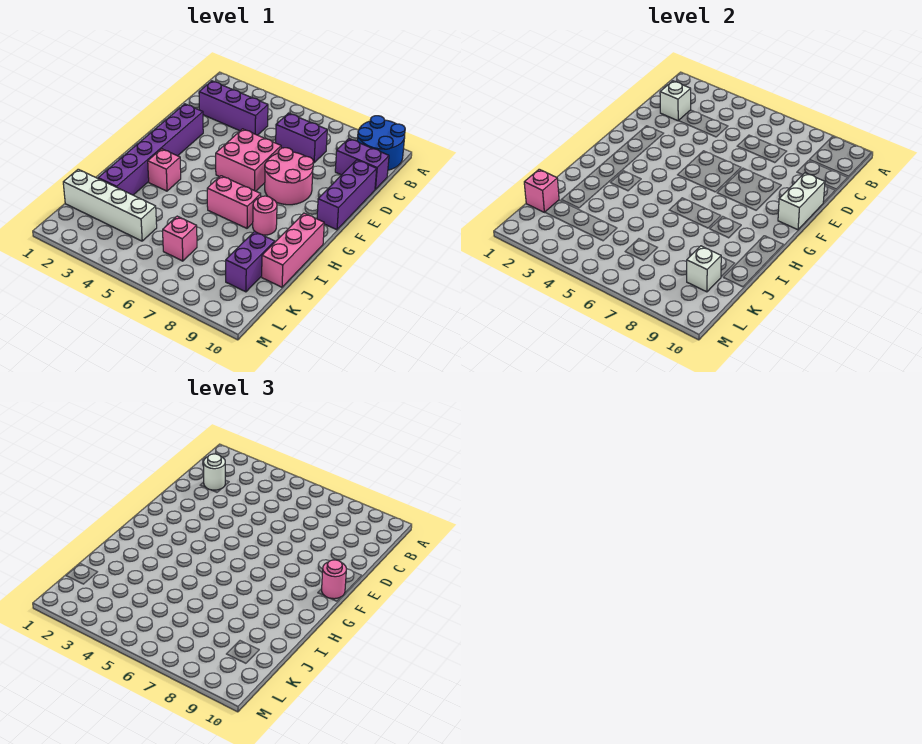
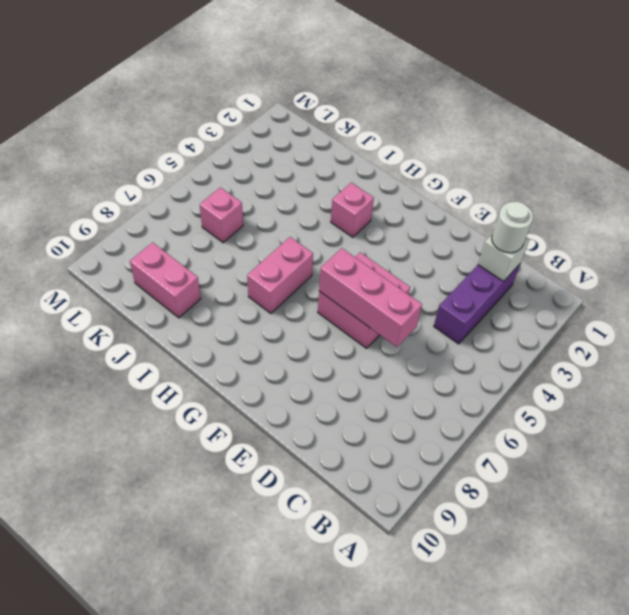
pink 1x3 brick [319,248,422,347] -> pink 1x3 brick moved to [262,213,324,287]
pink 1x2 brick [130,243,201,318] -> purple 1x2 brick [226,231,275,292]
none -> blue 2x2 round brick [357,116,405,170]
none -> purple 1x2 brick [276,113,327,163]
none -> purple 1x2 brick [335,139,389,189]

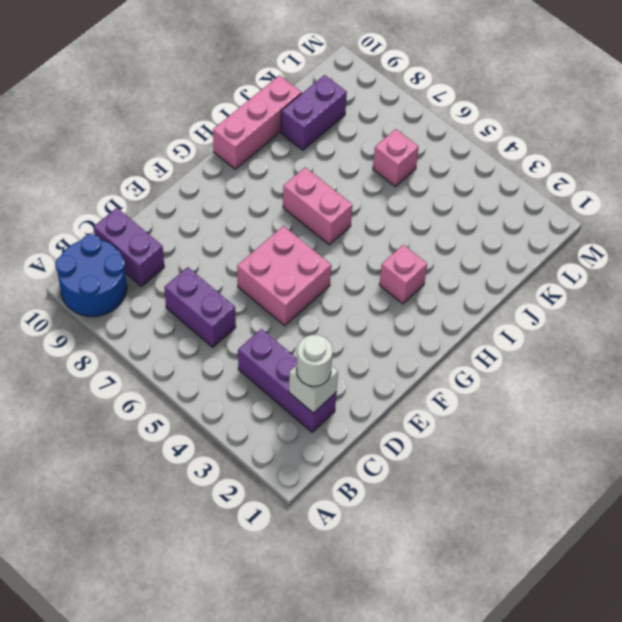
none -> purple 1x3 brick [317,160,377,230]
none -> purple 1x6 brick [98,104,203,195]
none -> pink 2x2 round brick [265,148,313,205]

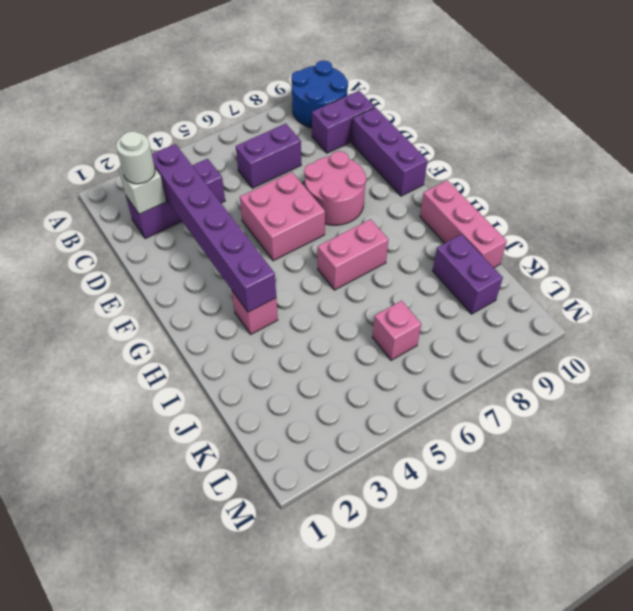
purple 1x6 brick [152,144,276,312] -> purple 1x6 brick moved to [98,104,203,195]
none -> pink 1x1 round brick [253,196,277,235]
none -> white 1x4 brick [63,169,157,241]
none -> white 1x2 brick [778,173,825,230]

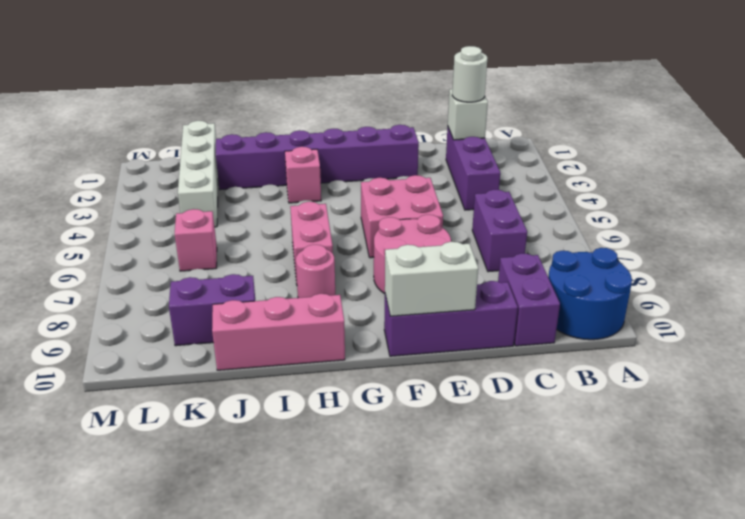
none -> pink 1x1 brick [524,169,559,212]
none -> white 1x1 brick [687,246,721,292]
none -> pink 1x1 round brick [322,560,346,599]

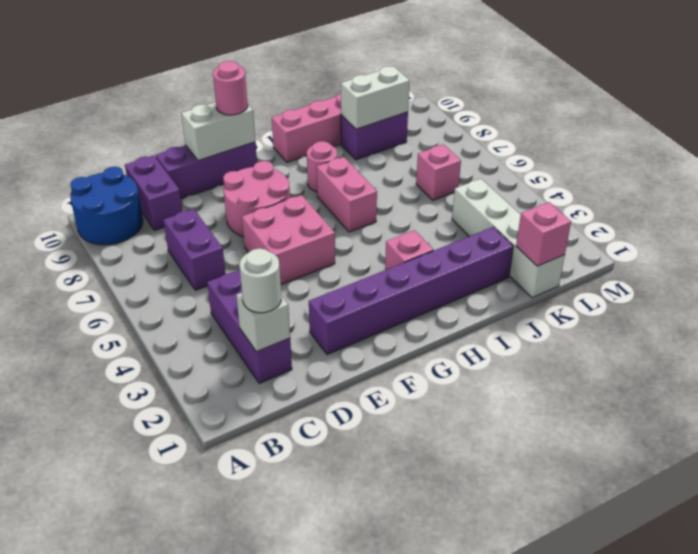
white 1x2 brick [341,66,410,129] -> white 1x1 brick [687,246,721,292]

